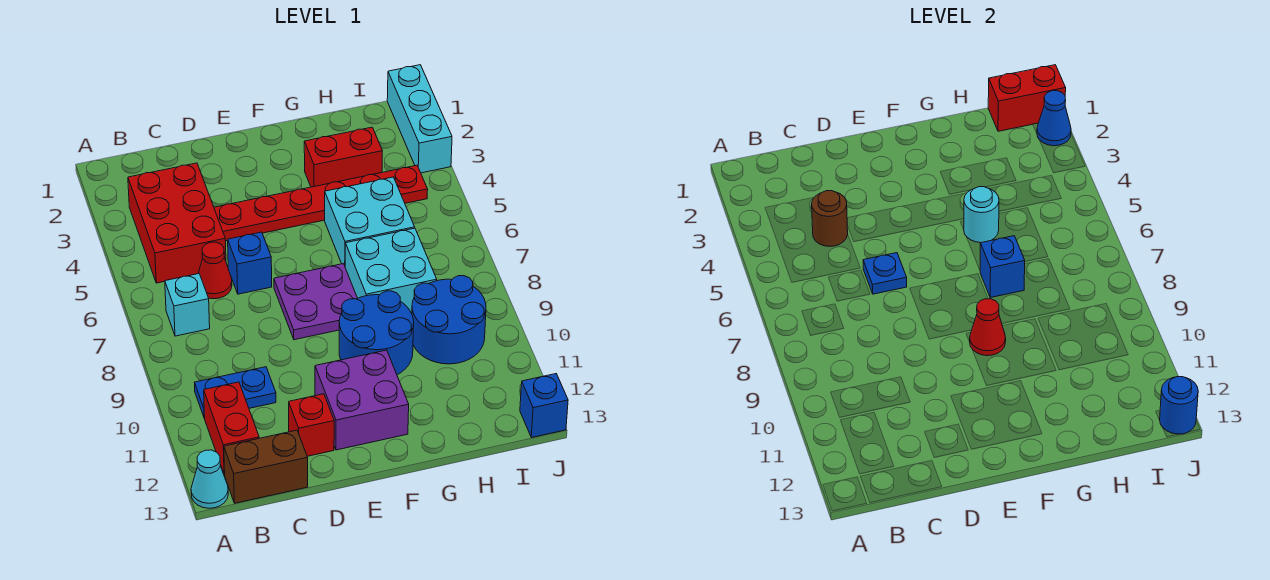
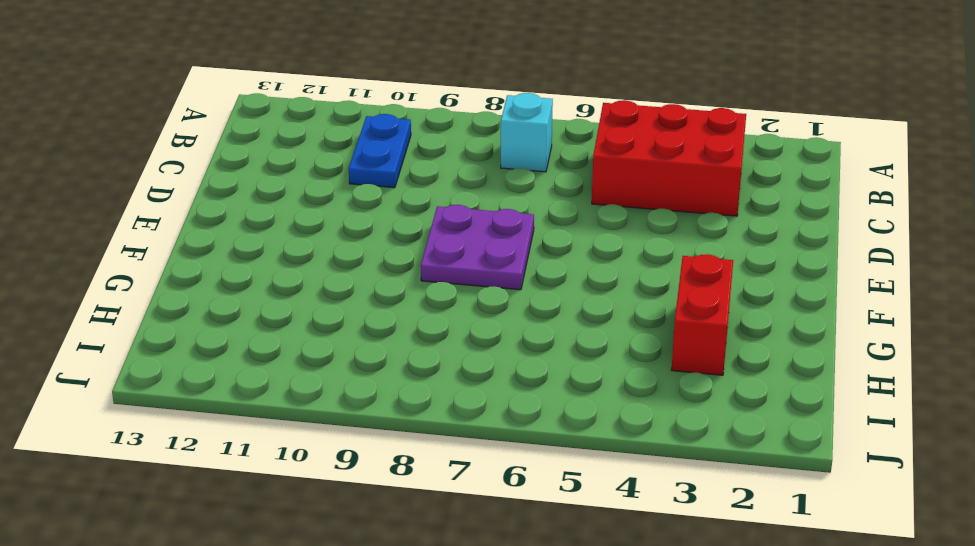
none -> cyan 1x1 cone [191,450,228,508]
none -> red 1x2 brick [204,382,259,475]
none -> brown 1x2 brick [224,430,308,503]

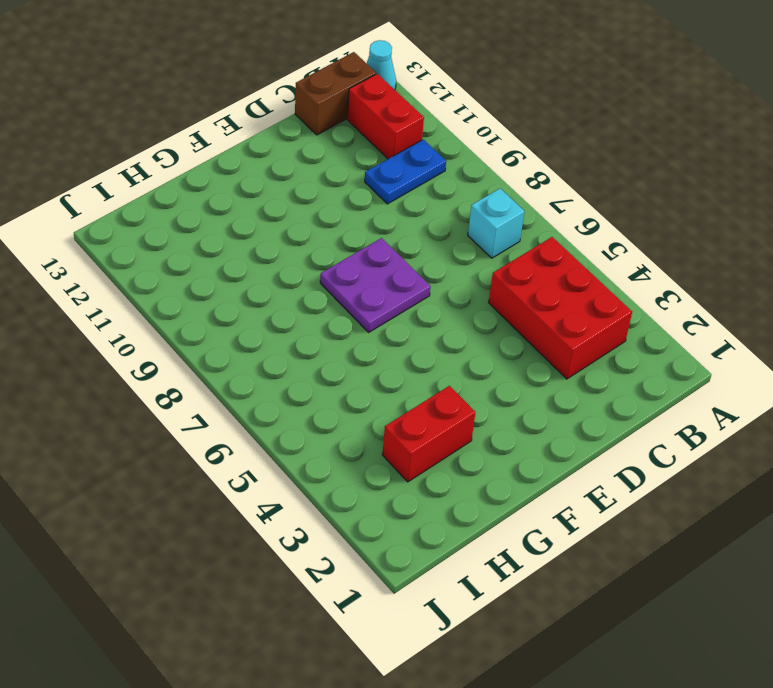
none -> red 1x1 cone [198,242,232,299]
none -> red 1x6 plate [214,165,428,241]
none -> blue 1x1 brick [228,232,272,294]

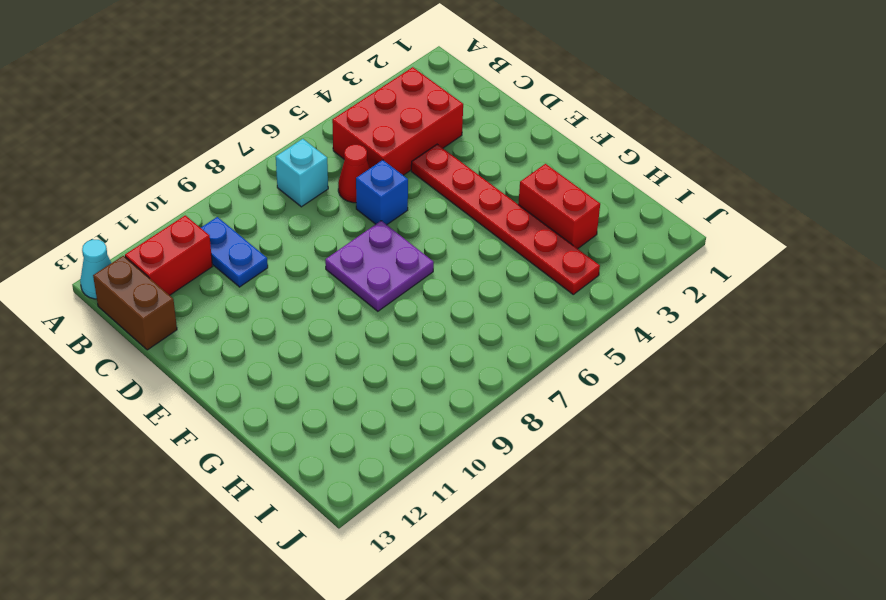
none -> red 1x1 brick [289,394,334,456]
none -> purple 2x2 brick [315,350,409,450]
none -> blue 2x2 round brick [339,291,414,375]

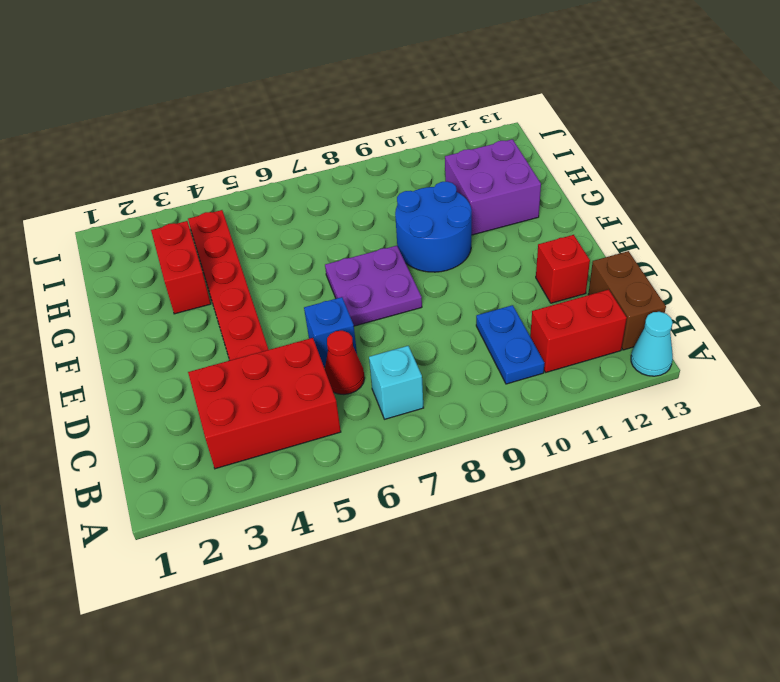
purple 2x2 brick [445,139,541,235] -> purple 2x2 brick moved to [315,350,409,450]
none -> cyan 2x2 brick [325,177,415,265]
none -> cyan 2x2 brick [345,228,437,313]
none -> blue 2x2 round brick [412,276,486,364]

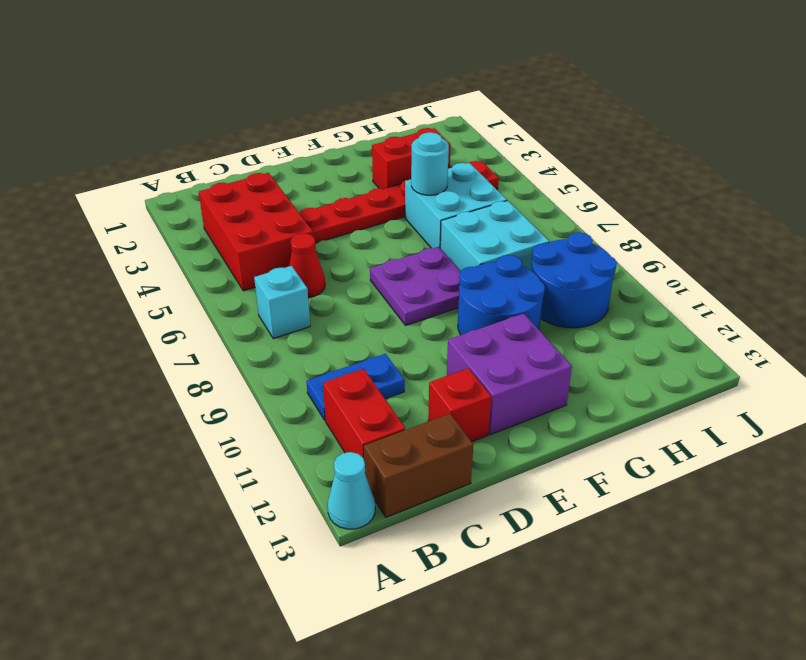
none -> blue 1x1 brick [228,232,272,294]
none -> cyan 1x3 brick [387,65,452,173]
none -> blue 1x1 brick [520,374,568,438]

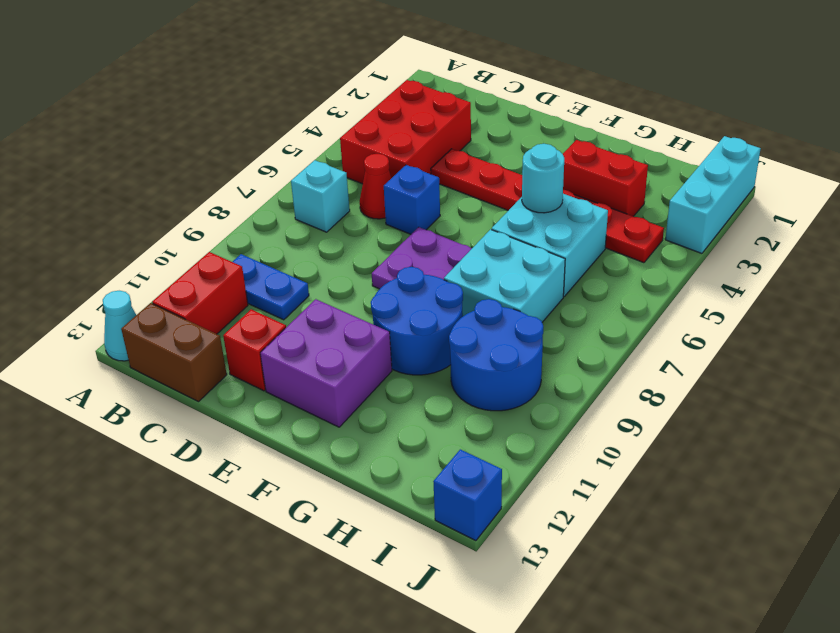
none -> brown 1x1 round brick [812,191,848,246]
none -> blue 1x1 plate [863,253,907,294]
none -> red 1x1 cone [970,299,1006,356]

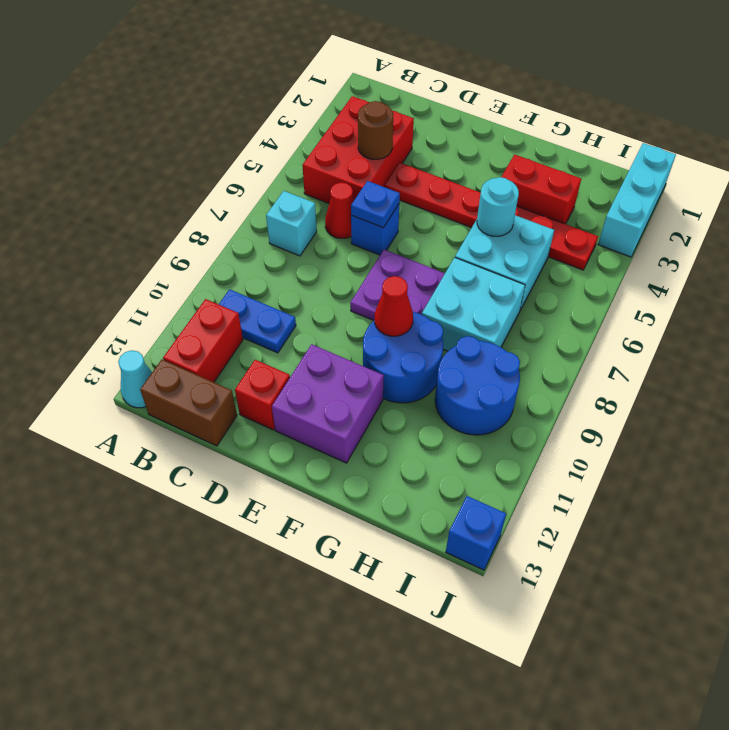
none -> blue 1x1 brick [980,236,1025,298]
none -> red 1x2 brick [988,65,1066,131]
none -> blue 1x1 cone [1037,91,1071,146]

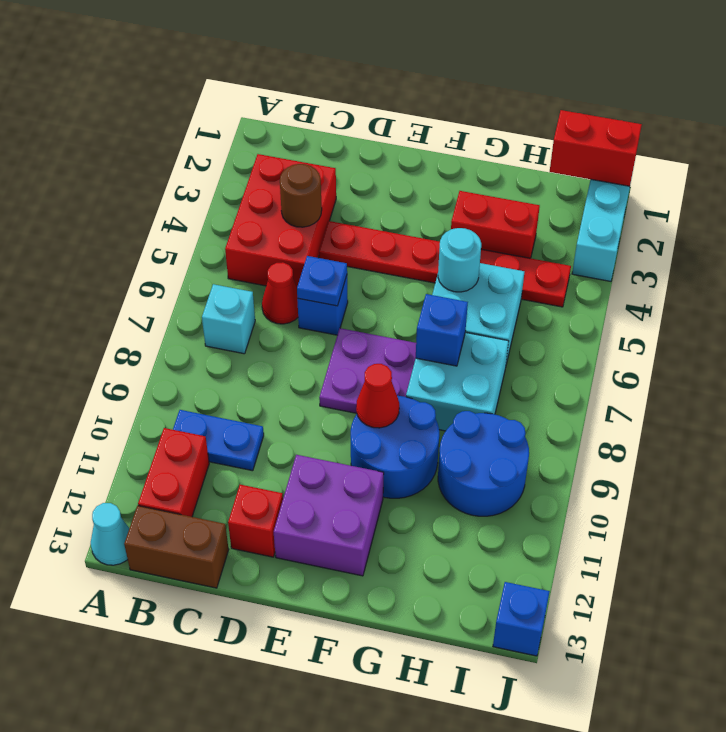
none -> blue 1x1 cone [1037,91,1071,146]
none -> blue 1x1 round brick [1160,377,1198,434]

